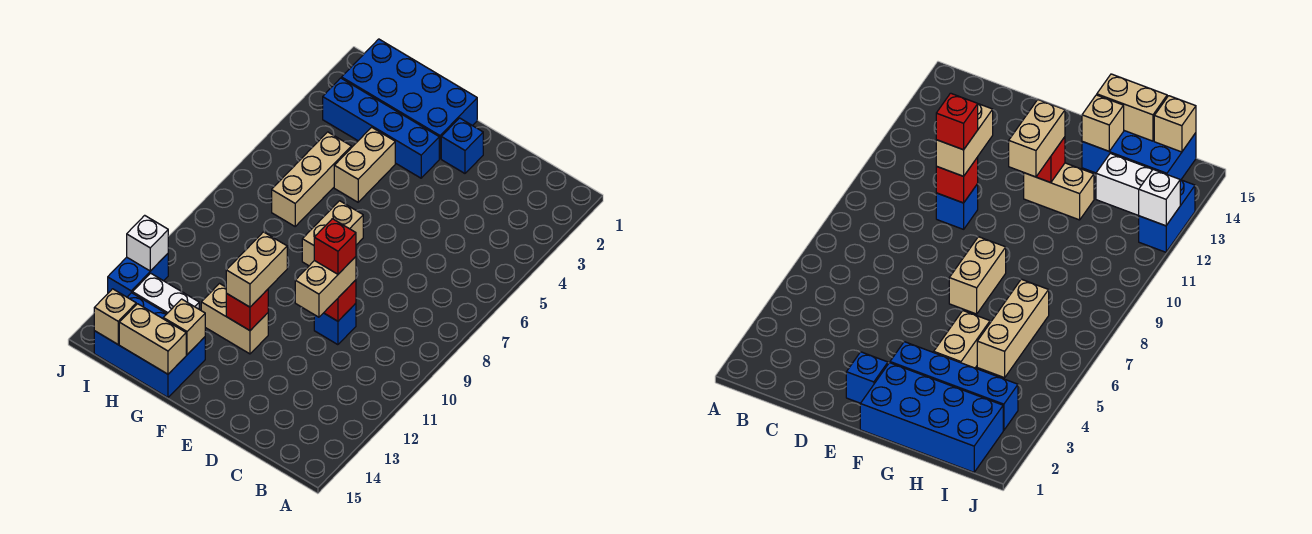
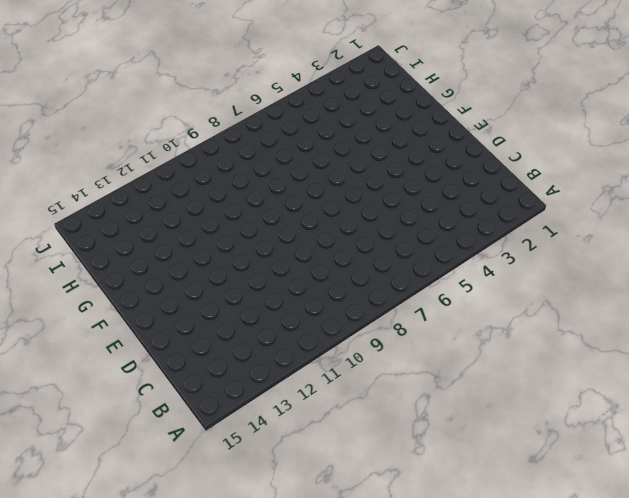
none -> blue 1x1 brick [314,303,356,345]
none -> blue 1x1 brick [441,118,483,173]
none -> blue 2x4 brick [342,39,477,159]

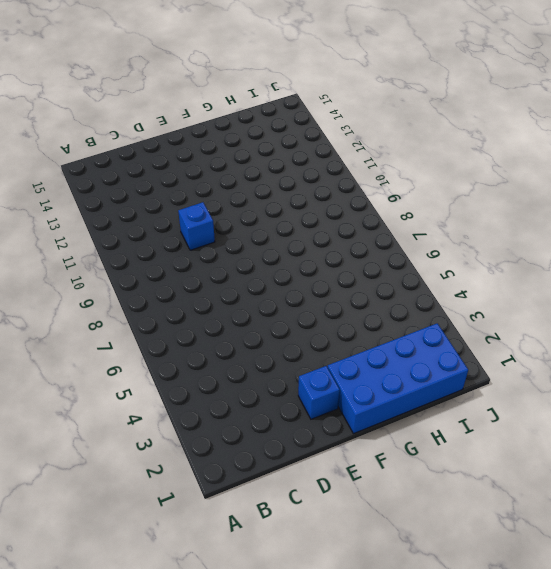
none -> blue 1x4 brick [323,78,439,178]
none -> tan 1x2 brick [302,201,363,266]
none -> tan 1x2 brick [201,284,268,354]

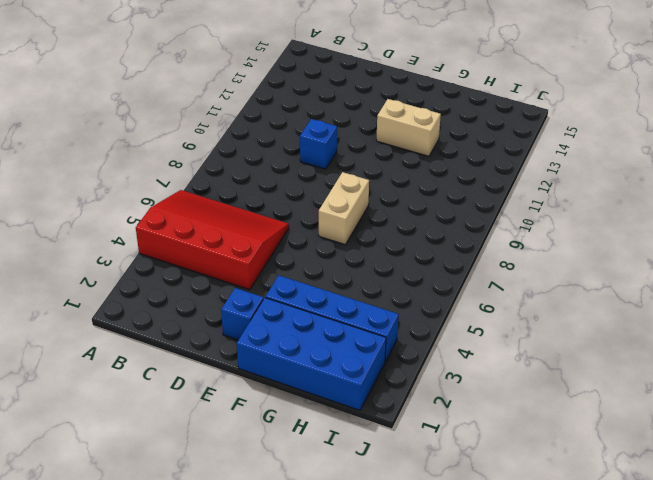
red 3x4 slope [136,190,289,290] -> none
none -> tan 1x2 brick [334,127,395,202]
none -> blue 2x3 brick [94,293,205,397]
none -> tan 1x3 brick [272,132,351,226]

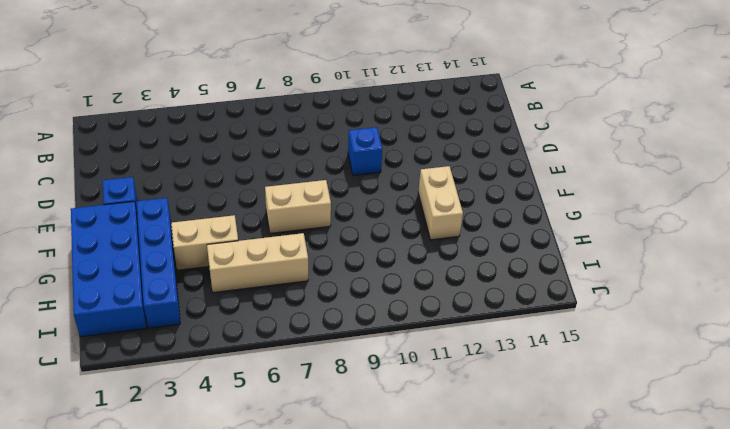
none -> blue 2x3 brick [94,293,205,397]
none -> white 1x2 brick [133,273,199,313]
none -> blue 1x2 brick [108,254,168,297]

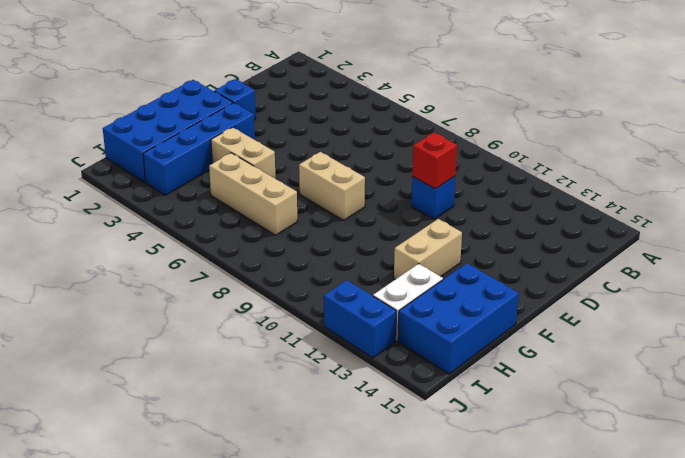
none -> red 1x1 brick [226,289,268,331]
none -> tan 1x1 brick [163,299,205,355]
none -> tan 1x2 brick [119,304,186,374]

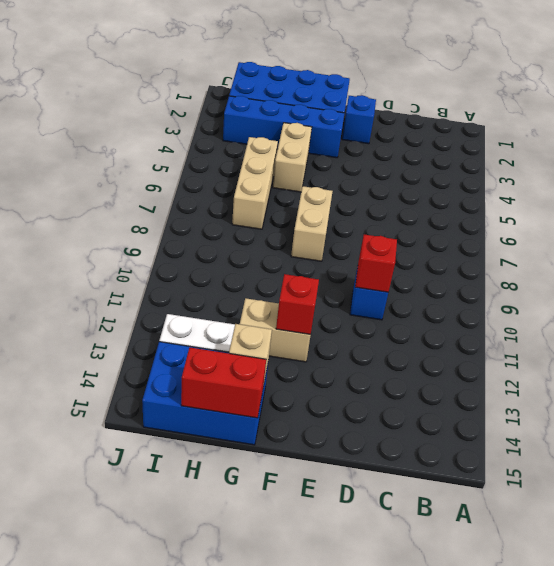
red 1x2 brick [181,348,266,418] -> tan 1x2 brick [119,304,186,374]
none -> blue 1x2 brick [108,254,168,297]
none -> tan 1x1 brick [94,289,136,344]
none -> white 1x1 brick [127,215,168,271]

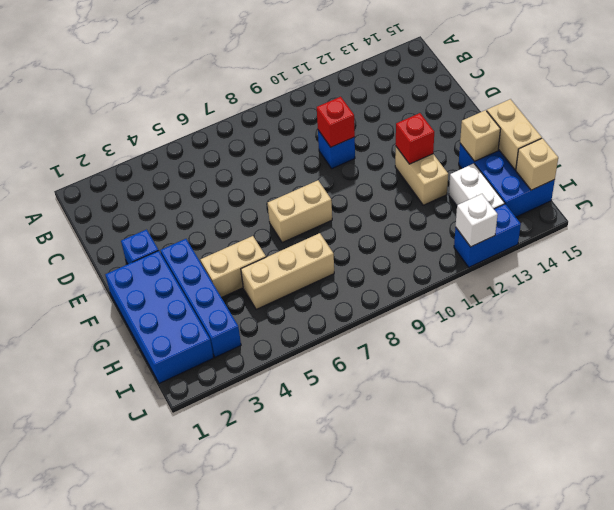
none -> tan 1x2 brick [295,257,356,317]
none -> tan 1x2 brick [226,232,287,307]
none -> red 1x1 brick [314,219,356,274]

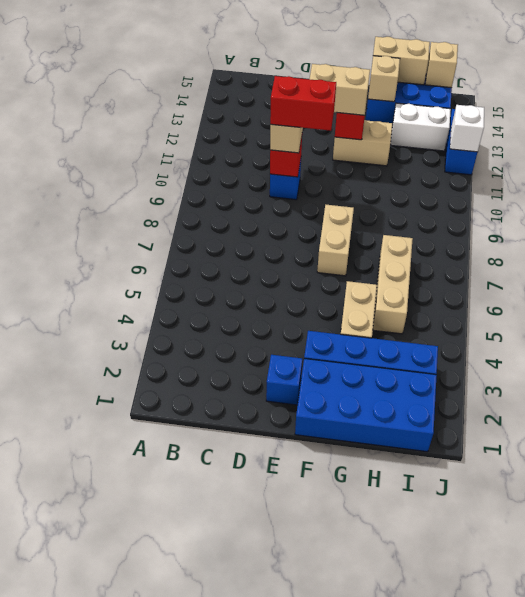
red 1x2 brick [270,76,336,131] -> red 1x1 brick [314,219,356,274]
tan 1x2 brick [310,64,370,115] -> tan 1x2 brick turned to [226,232,287,307]

